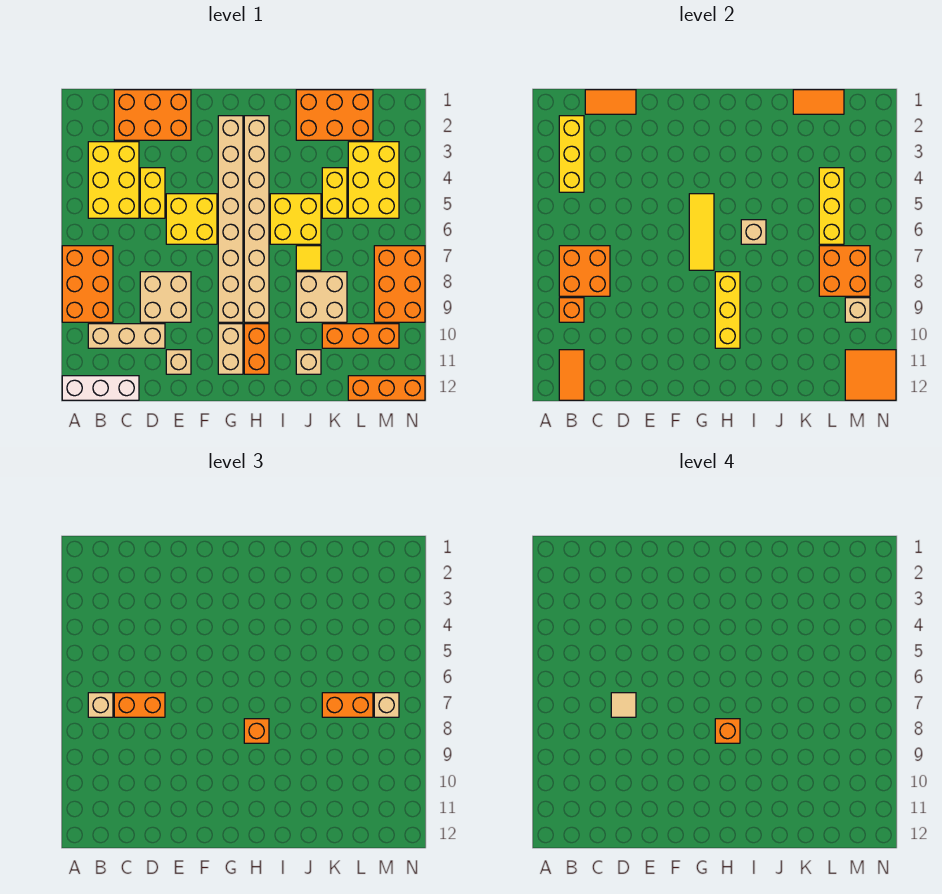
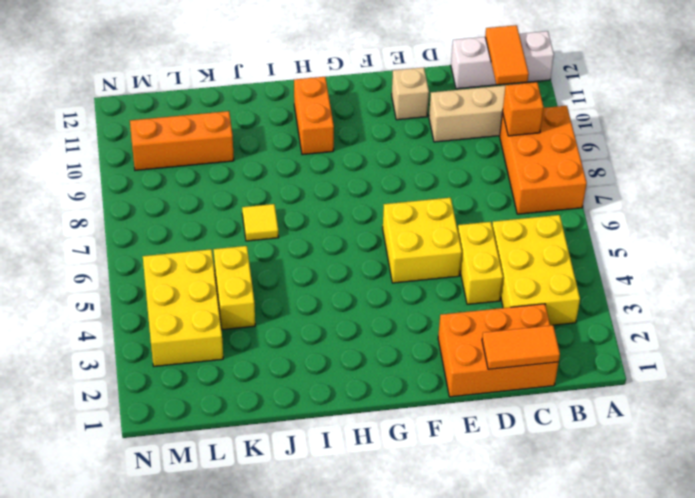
none -> tan 2x2 brick [140,272,191,322]
none -> tan 1x8 brick [218,116,243,322]
none -> tan 1x2 brick [218,324,243,374]
none -> tan 1x8 brick [244,116,269,322]

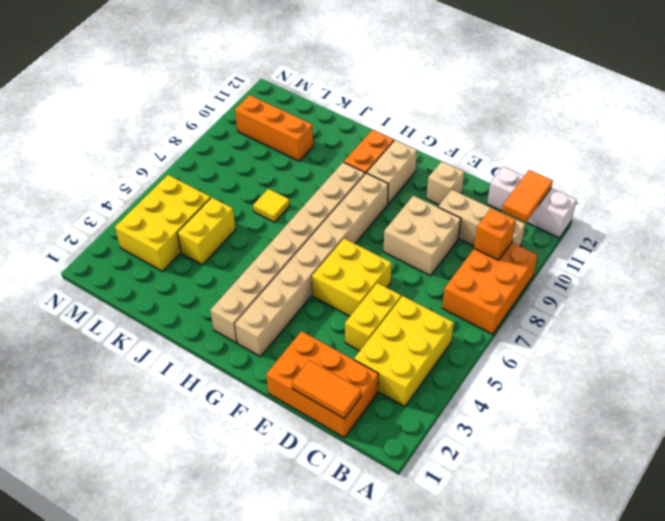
none -> yellow 2x2 brick [270,194,321,244]
none -> orange 2x3 brick [296,90,373,140]
none -> tan 2x2 brick [296,272,347,322]
none -> tan 1x1 brick [296,350,321,374]

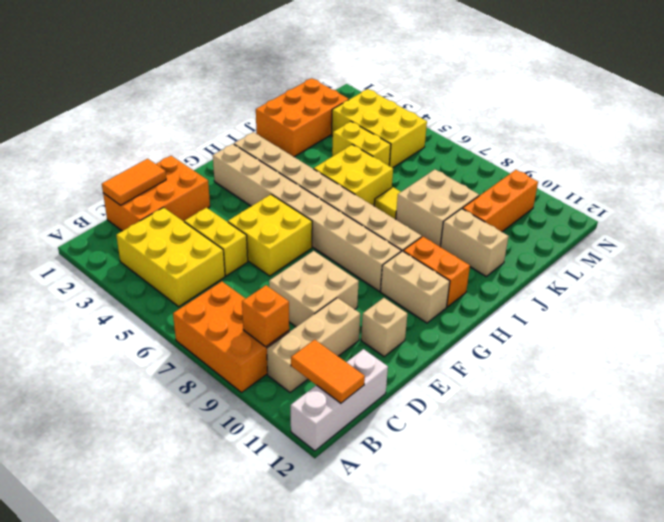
tan 1x2 brick [441,209,509,276] -> tan 1x1 brick [296,350,321,374]
none -> orange 1x3 brick [348,376,425,400]
none -> orange 2x3 brick [374,246,425,322]
none -> yellow 1x3 brick [559,116,584,192]
none -> orange 2x2 brick [559,246,610,296]

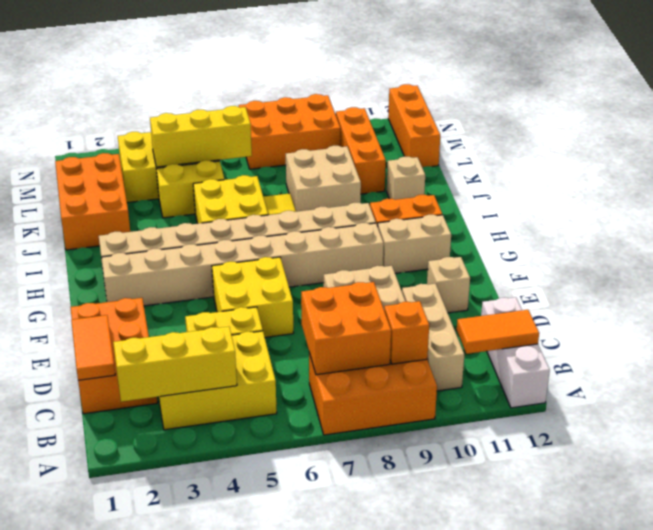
none -> yellow 1x3 tile [689,194,714,270]
none -> yellow 1x3 brick [715,272,740,348]
none -> tan 1x1 brick [741,220,766,244]
none -> orange 1x2 tile [793,90,844,114]

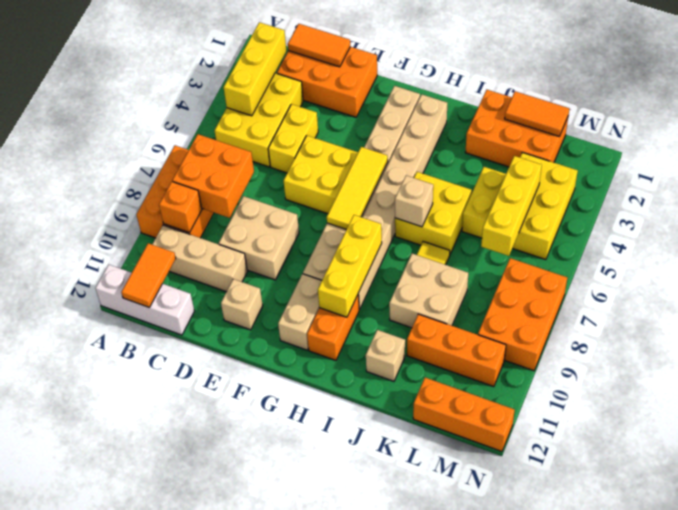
none -> orange 2x2 brick [819,246,870,296]
none -> tan 1x1 brick [845,298,870,322]
none -> orange 2x2 tile [845,350,896,400]
none -> tan 1x1 brick [88,693,113,717]

